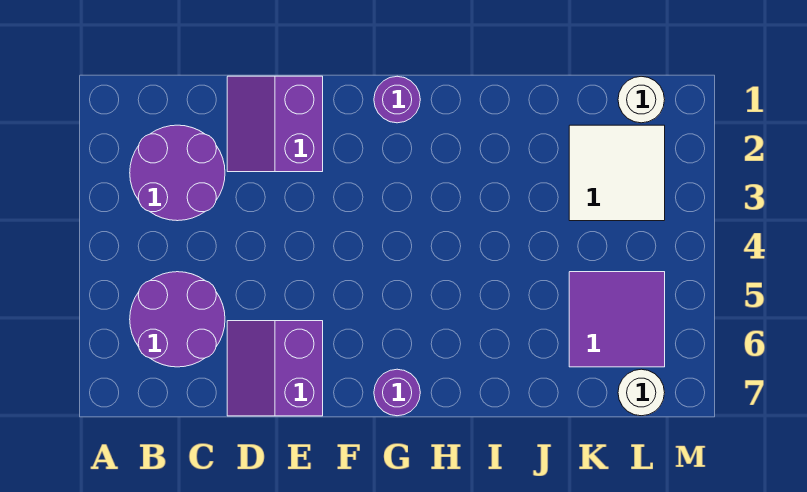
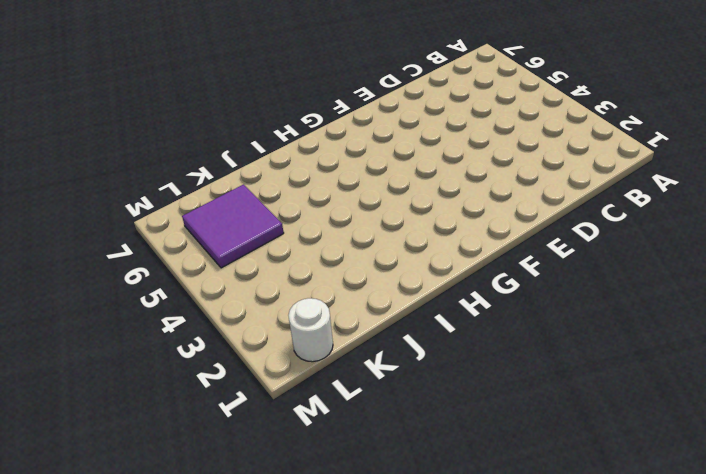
none -> purple 2x2 round brick [130,125,225,221]
none -> purple 2x2 round brick [130,272,225,367]

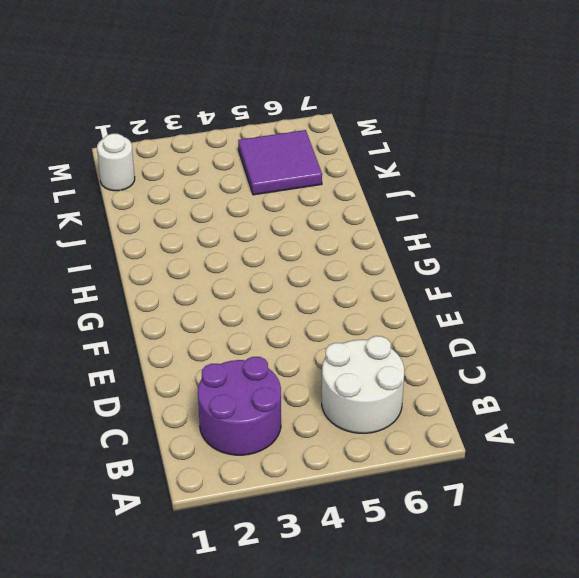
white 2x2 round brick [322,336,404,433] -> purple 2x2 round brick [130,272,225,367]
none -> purple 2x2 slope [227,76,323,172]
none -> purple 2x2 slope [227,321,323,416]

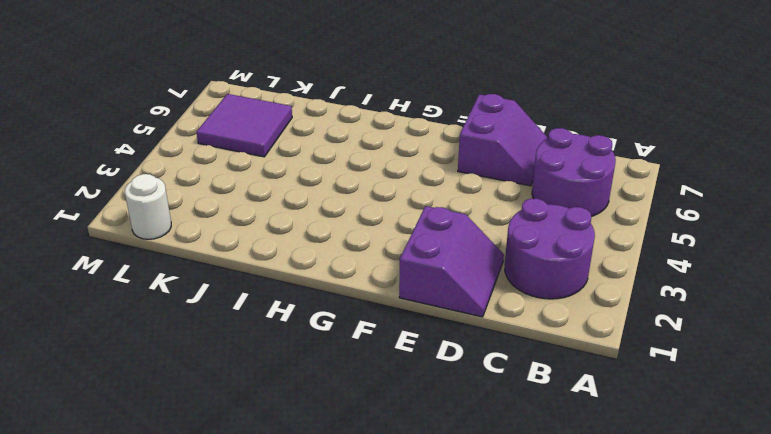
none -> purple 1x1 round brick [374,76,420,123]
none -> purple 1x1 round brick [374,369,420,416]

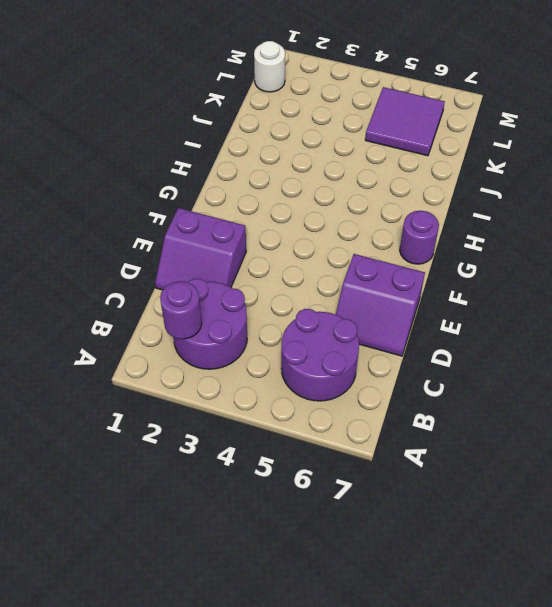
purple 1x1 round brick [160,281,202,339] -> purple 1x1 round brick moved to [374,76,420,123]
none -> white 2x2 tile [569,125,665,221]
none -> white 1x1 round brick [618,369,665,416]

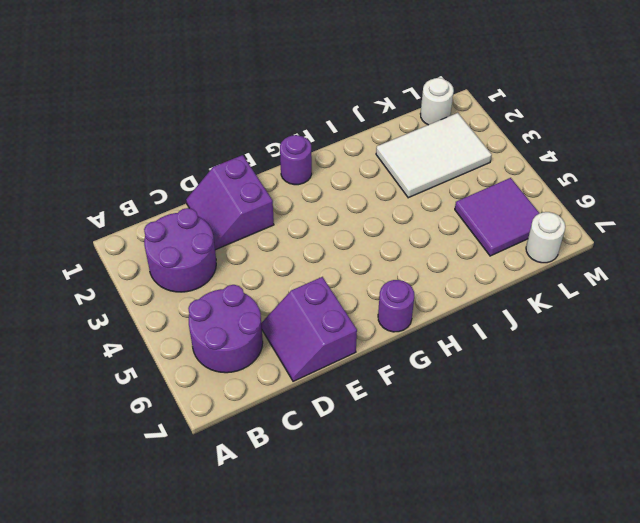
white 2x3 tile [376,113,492,198] -> white 2x2 tile [569,125,665,221]

